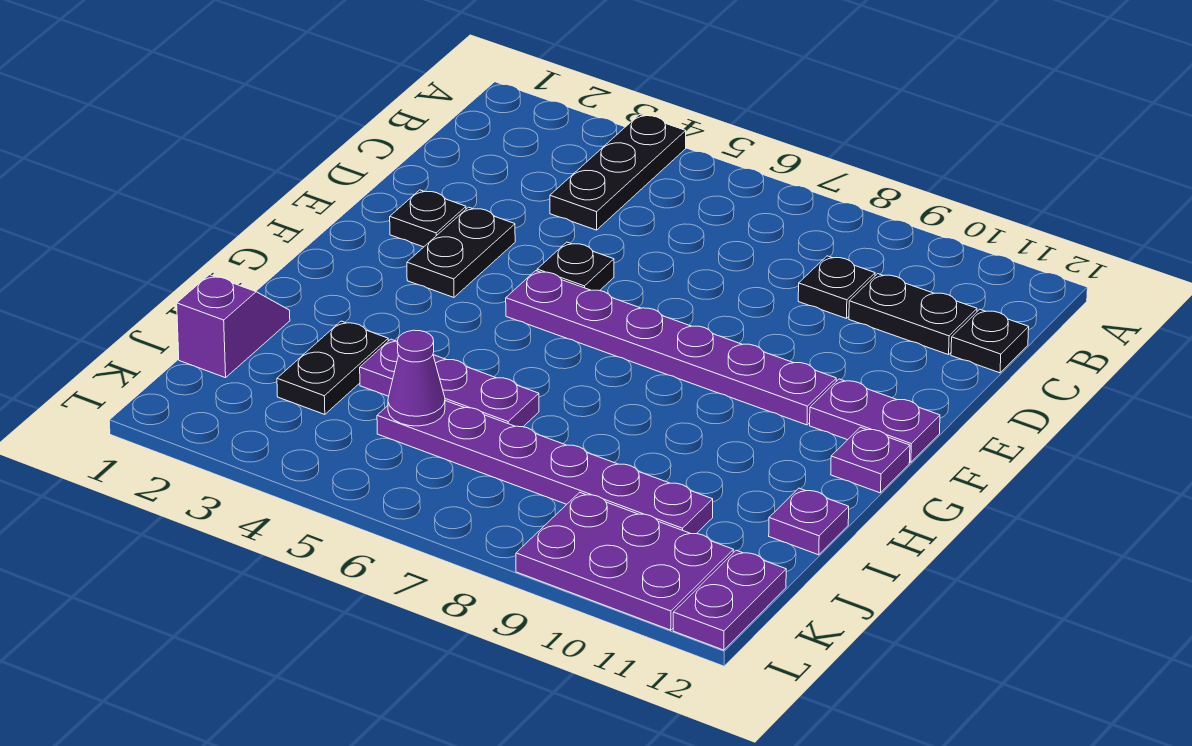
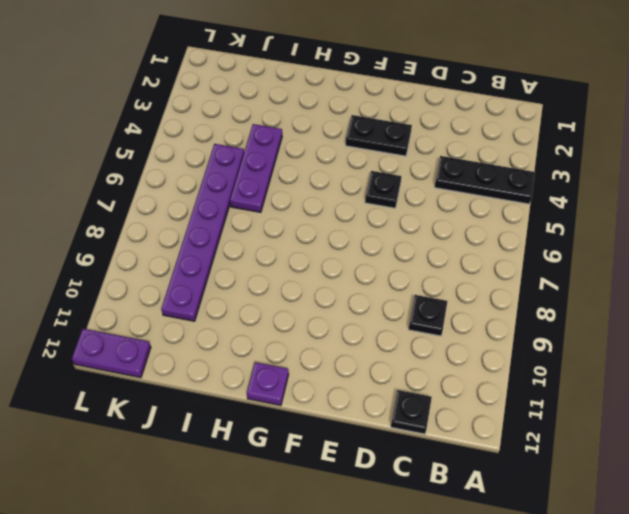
none -> black 1x2 plate [849,274,977,355]
none -> black 1x1 plate [390,190,466,247]
none -> purple 1x6 plate [506,271,836,425]

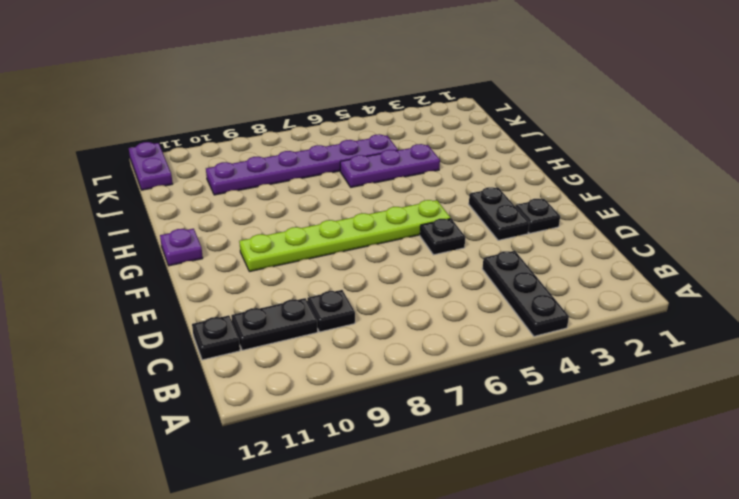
lime 1x6 plate [239,200,450,272] -> purple 1x6 plate [506,271,836,425]
none -> purple 1x2 plate [810,379,940,462]
none -> purple 1x2 slope [177,275,290,378]
none -> black 1x2 plate [277,321,388,415]

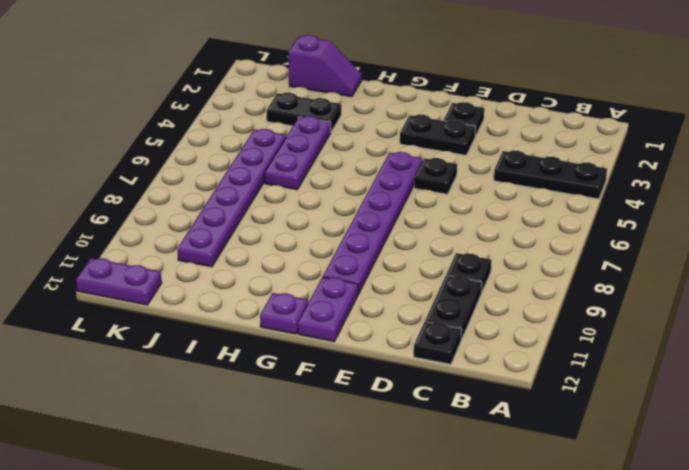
none -> purple 1x1 plate [769,488,849,555]
none -> purple 2x3 plate [516,492,733,630]
none -> purple 1x1 cone [388,330,445,426]

